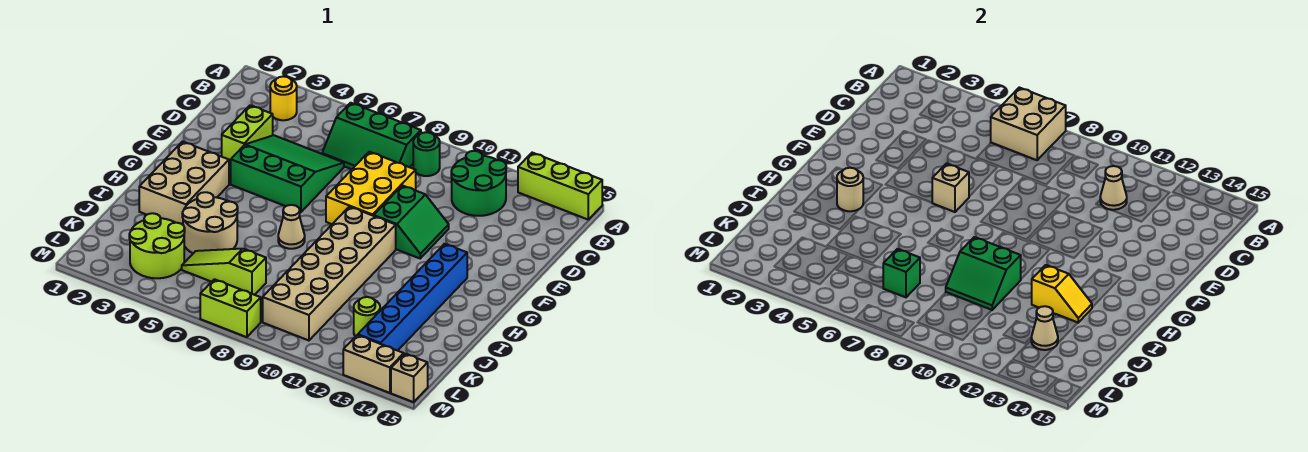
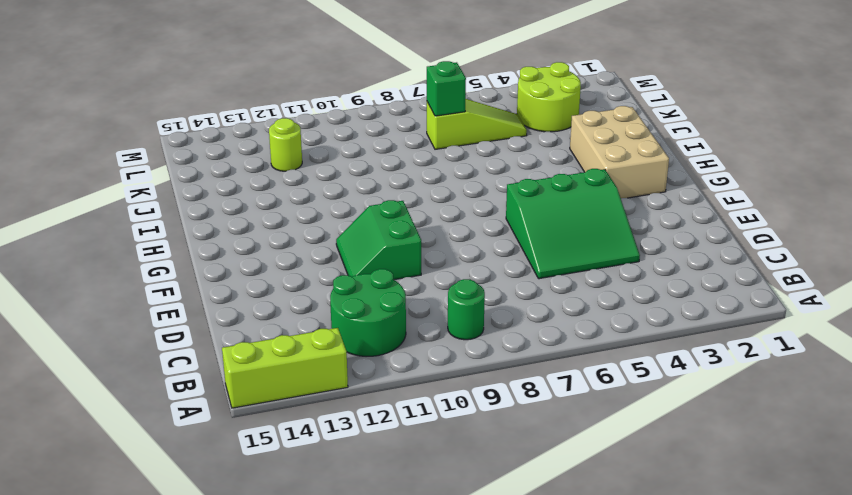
none -> yellow 1x1 round brick [270,76,297,120]
none -> green 2x3 slope [322,103,421,169]
none -> lime 1x2 brick [222,105,273,164]

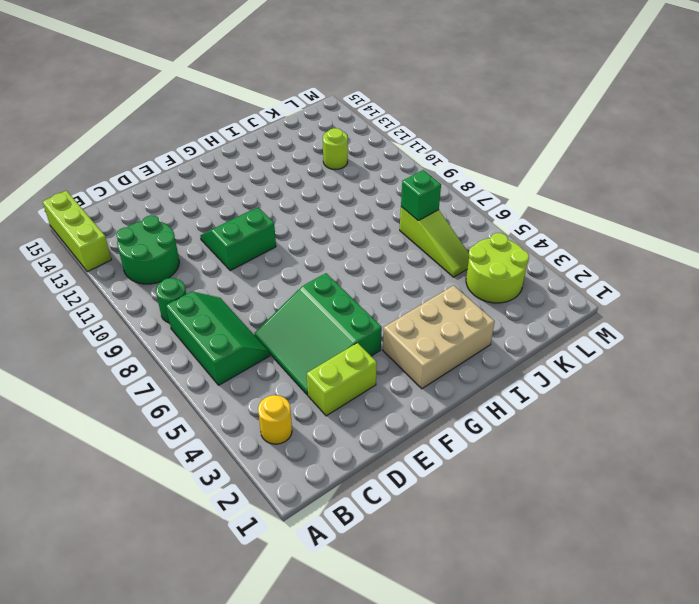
none -> yellow 2x3 brick [326,152,416,224]
none -> tan 2x6 brick [263,207,396,340]
none -> blue 1x6 brick [358,244,467,351]

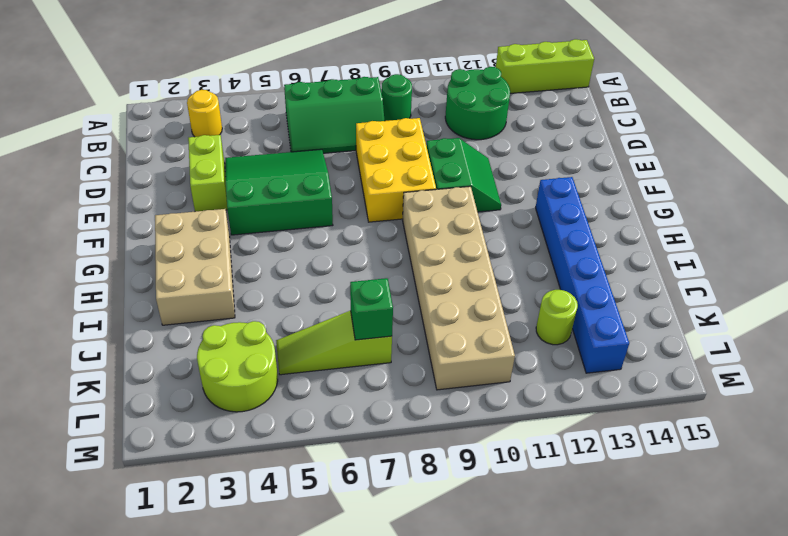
none -> tan 1x1 cone [278,205,305,249]
none -> tan 2x2 round brick [182,192,238,253]
none -> lime 1x2 brick [200,279,261,337]

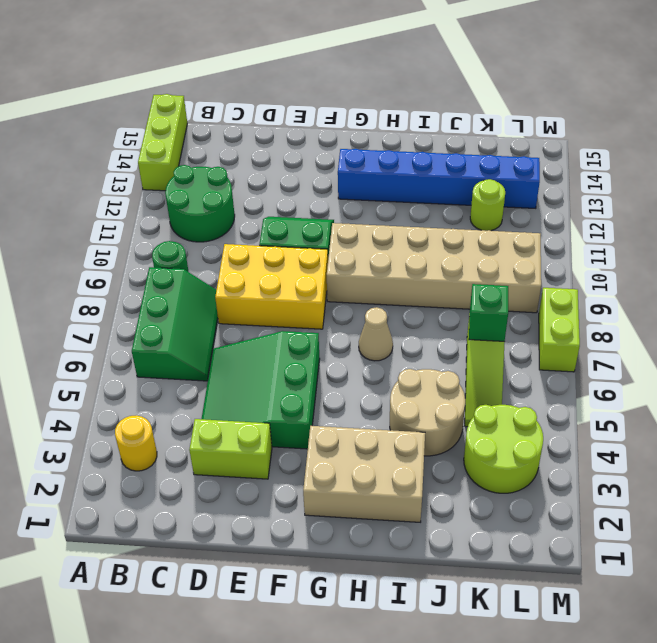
none -> tan 1x2 brick [343,335,404,393]
none -> tan 1x1 brick [391,354,428,402]
none -> tan 2x2 brick [991,87,1066,160]

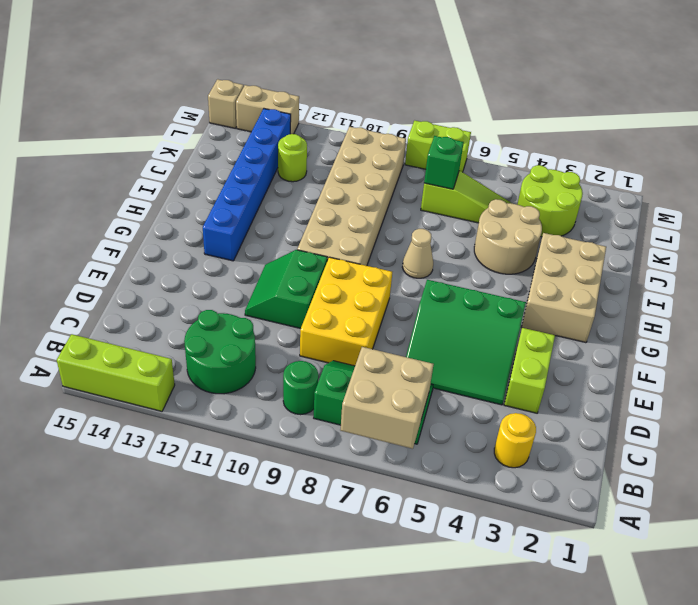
none -> tan 1x1 cone [1100,166,1127,210]
none -> tan 1x1 brick [932,164,969,212]
none -> tan 1x1 round brick [837,168,863,211]

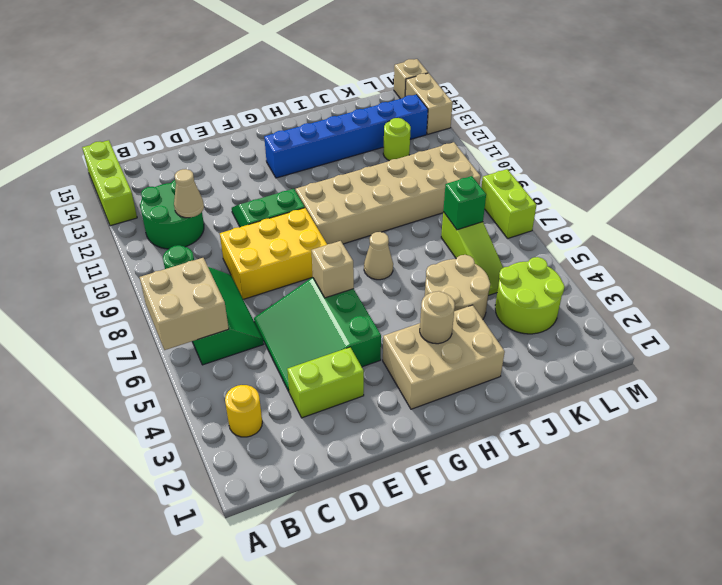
none -> green 2x2 slope [946,237,1021,310]
none -> yellow 1x2 slope [1032,265,1092,323]
none -> tan 1x1 cone [1031,306,1058,350]

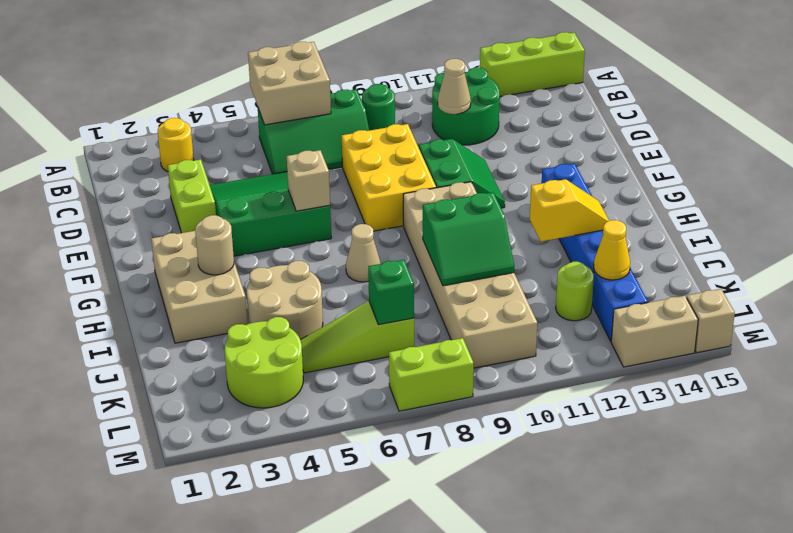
yellow 1x1 cone [594,220,630,280] -> tan 1x1 cone [1031,306,1058,350]

